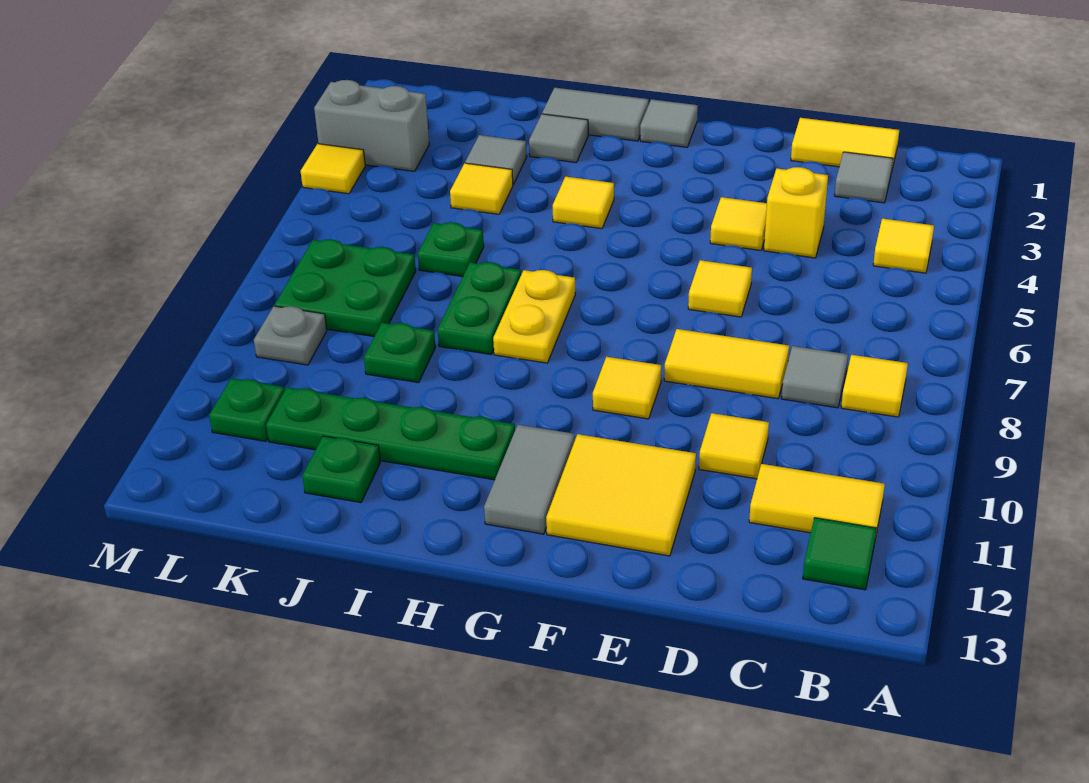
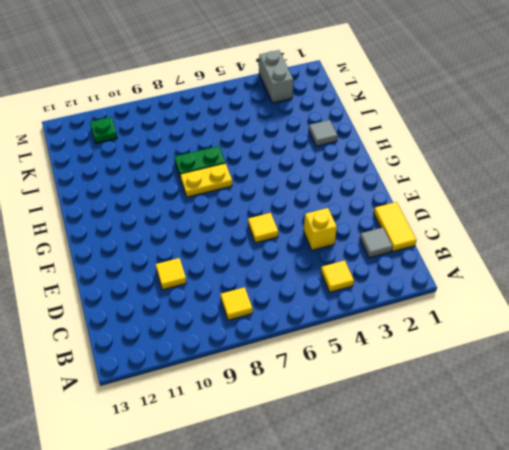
none -> yellow 1x2 tile [749,464,885,539]
none -> green 1x1 tile [803,518,876,590]
none -> grey 1x1 tile [782,346,848,408]
none -> yellow 1x2 tile [664,329,789,399]

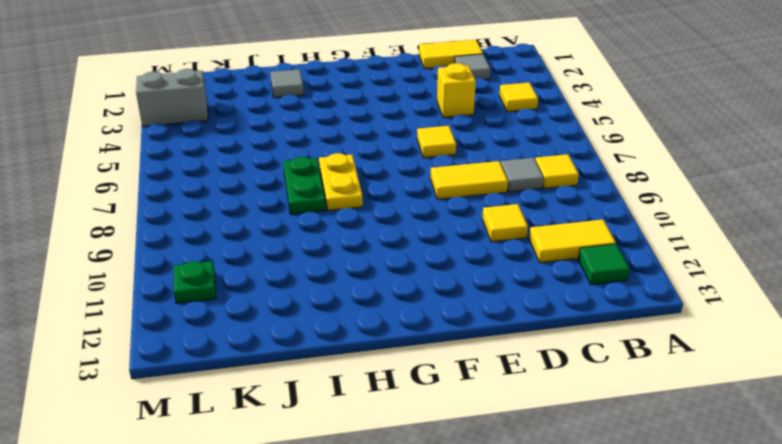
none -> yellow 1x1 tile [710,197,767,250]
none -> yellow 2x2 tile [546,434,696,556]
none -> yellow 1x1 tile [593,357,661,419]
none -> grey 1x1 tile [640,99,698,147]

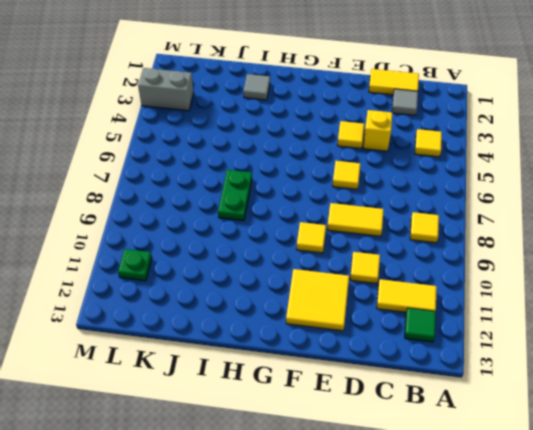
none -> grey 1x1 tile [782,346,848,408]
none -> grey 1x1 tile [640,99,698,147]
none -> grey 1x2 tile [484,425,575,534]
none -> grey 1x2 tile [542,88,649,141]

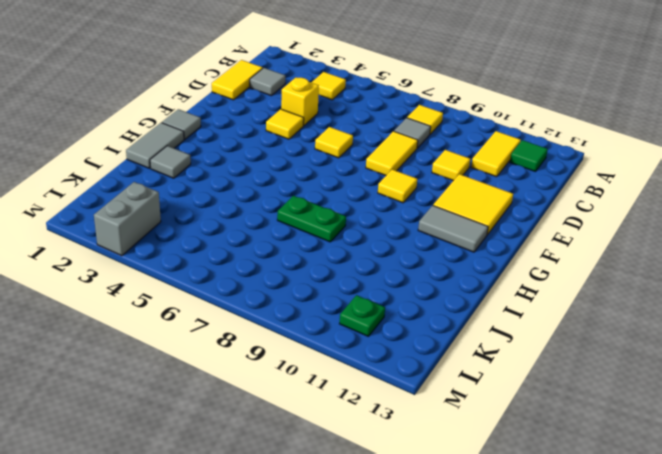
none -> yellow 1x1 tile [553,177,614,229]
none -> yellow 1x2 plate [493,270,575,363]
none -> green 1x4 plate [266,387,515,480]
none -> grey 1x1 tile [465,135,527,185]

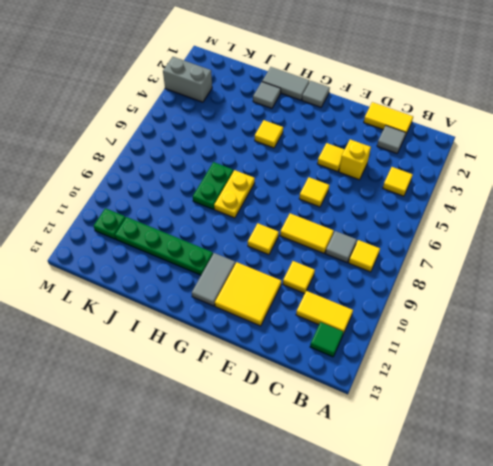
none -> grey 1x1 tile [465,135,527,185]
none -> yellow 1x1 tile [450,163,513,214]
none -> green 1x1 plate [418,222,484,277]
none -> green 1x1 plate [364,323,435,383]

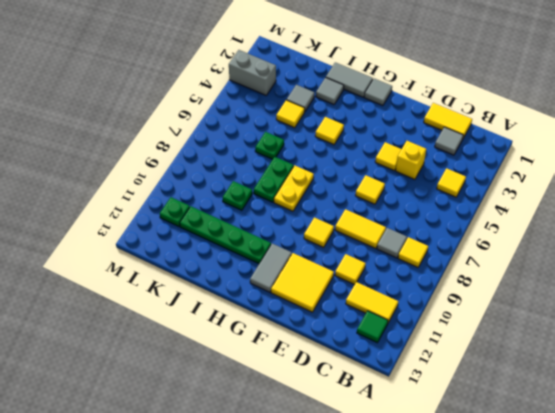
none -> green 1x1 plate [302,436,380,503]
none -> green 2x2 plate [275,239,416,336]
none -> grey 1x1 plate [254,306,327,365]
none -> yellow 1x1 tile [301,144,365,194]

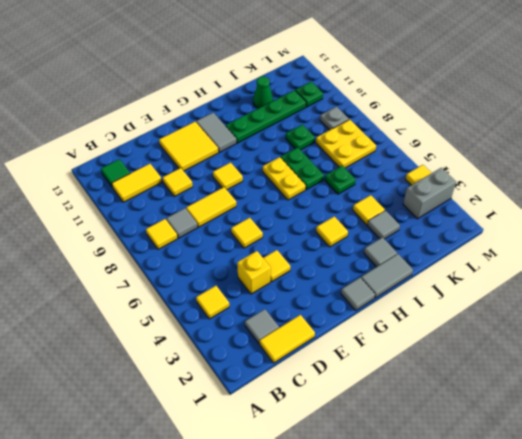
green 1x1 cone [253,76,273,108] -> green 1x1 plate [302,436,380,503]
yellow 2x2 plate [316,119,376,168] -> green 2x2 plate [275,239,416,336]

